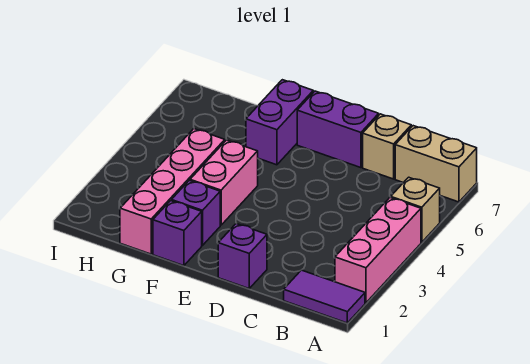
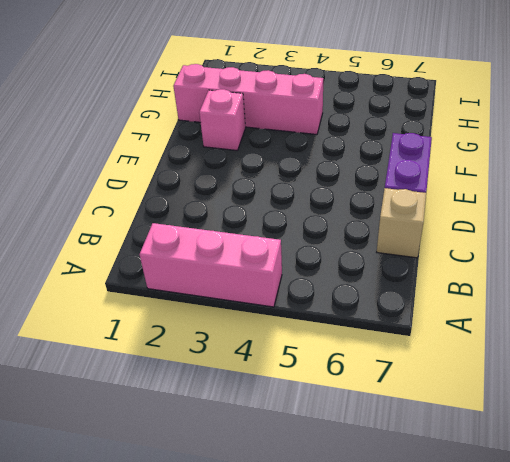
pink 1x1 brick [199,89,245,151] -> purple 1x1 brick [171,180,220,245]
none -> purple 1x2 tile [284,270,365,323]
none -> tan 1x1 brick [391,177,440,242]
none -> tan 1x2 brick [395,126,477,202]

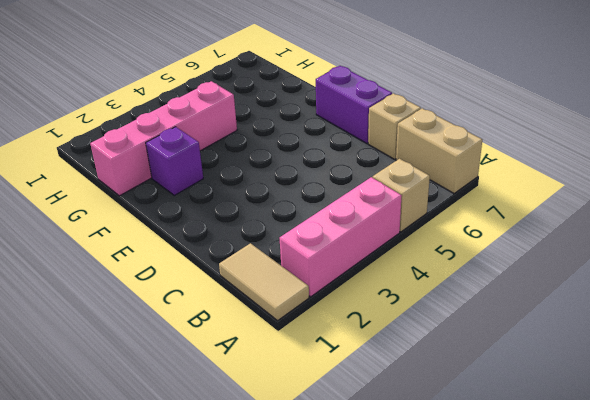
tan 1x2 tile [219,243,309,321] -> purple 1x2 tile [284,270,365,323]
none -> purple 1x1 brick [218,224,267,288]
none -> purple 1x1 brick [153,201,202,266]
none -> pink 1x2 brick [190,140,258,225]

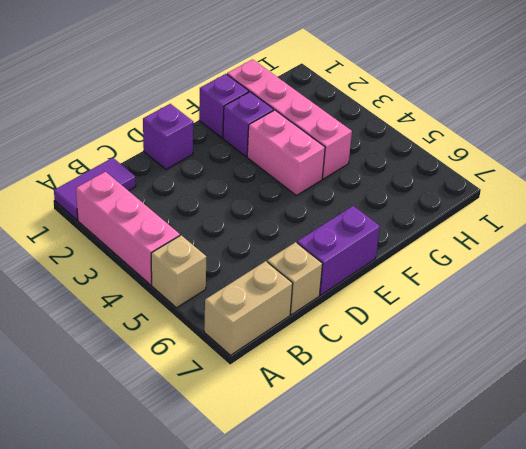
none -> purple 1x2 brick [246,80,313,165]

